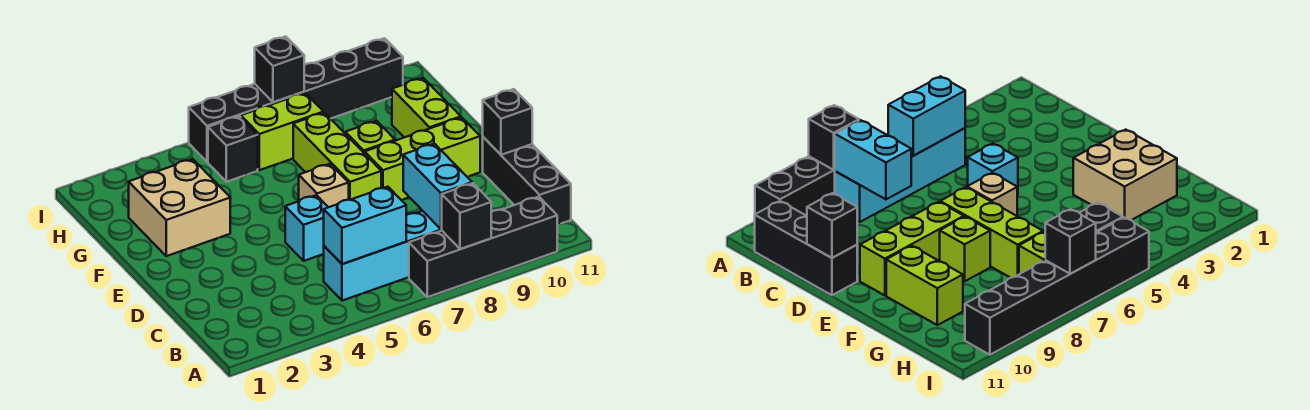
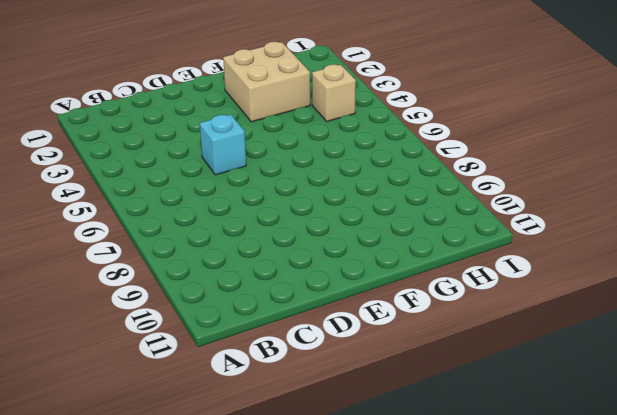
tan 1x1 brick [312,64,356,121] -> tan 1x1 brick moved to [299,164,349,207]
none -> black 1x4 brick [409,197,557,297]
none -> cyan 1x4 brick [324,211,442,301]
none -> black 1x3 brick [483,137,571,225]

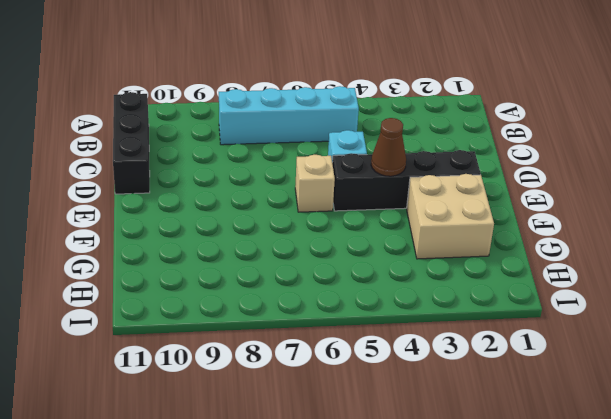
black 1x4 brick [332,150,481,211] -> black 1x4 brick moved to [409,197,557,297]
brown 1x1 cone [371,118,406,176] -> none
none -> lime 1x3 brick [293,113,381,200]
none -> lime 1x3 brick [365,117,480,200]
none -> lime 1x1 brick [345,121,395,154]

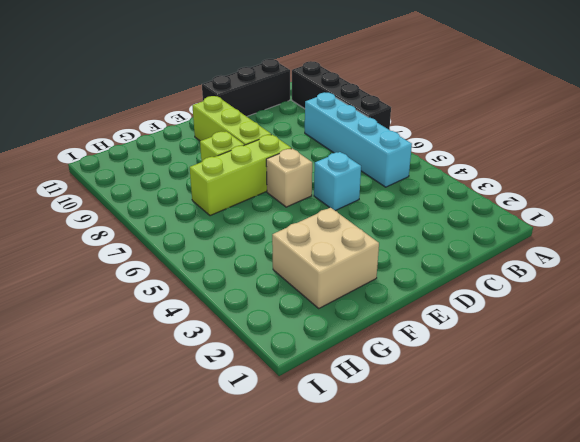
none -> lime 1x2 brick [392,78,461,137]
none -> black 1x1 brick [208,116,258,182]
none -> lime 1x2 brick [241,93,324,170]

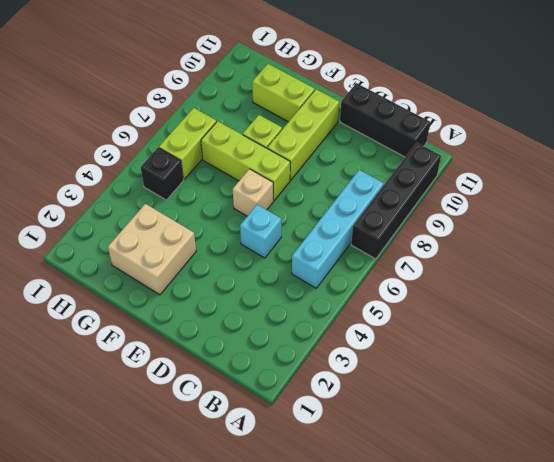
none -> black 1x6 brick [189,38,403,162]
none -> black 1x1 brick [442,183,491,249]
none -> cyan 1x2 brick [324,187,406,264]

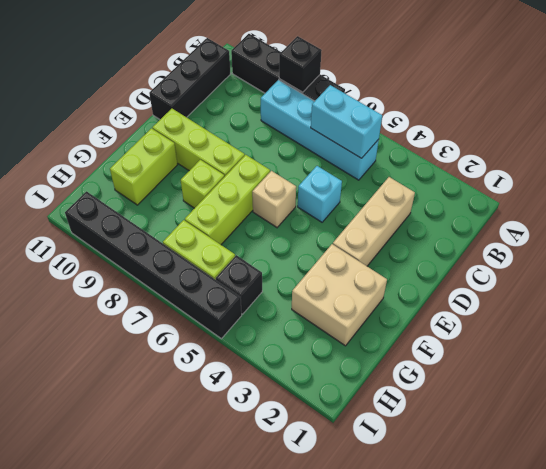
tan 1x3 brick [333,177,415,266] -> none
none -> cyan 1x2 brick [403,144,472,229]
none -> black 1x1 brick [483,89,532,155]
none -> black 1x1 brick [255,36,304,102]

